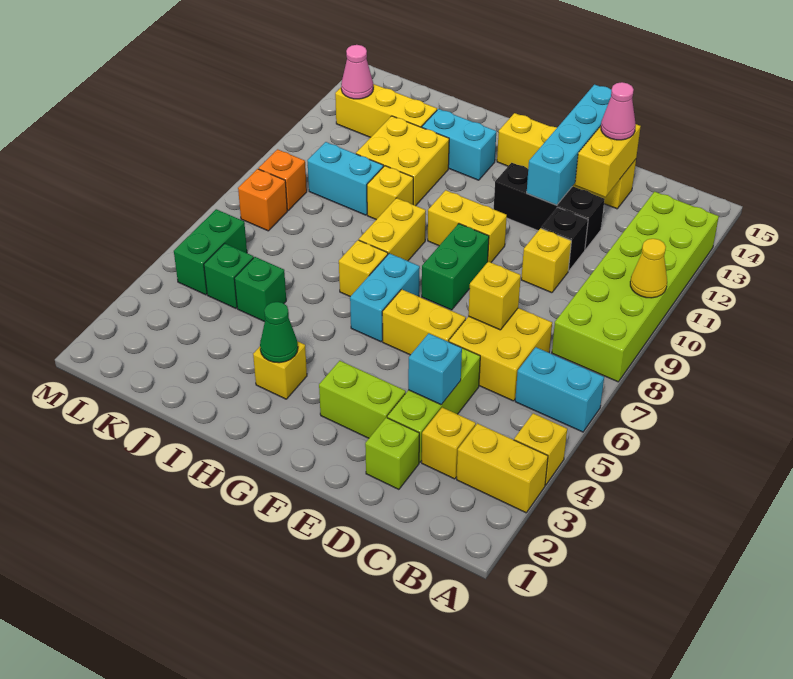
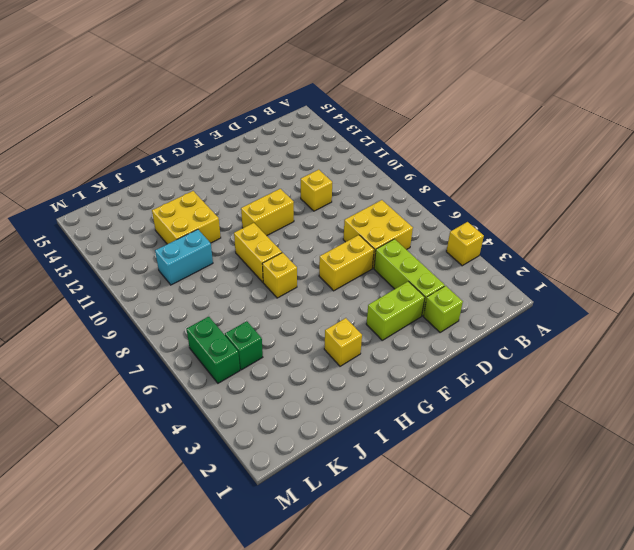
none -> yellow 1x2 brick [457,424,548,513]
none -> cyan 1x2 brick [515,347,604,432]
none -> lime 2x6 brick [552,192,719,382]
none -> yellow 1x1 brick [422,407,476,479]

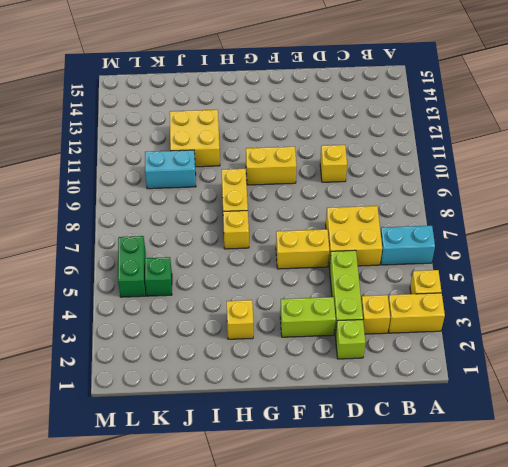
none -> lime 2x6 brick [552,192,719,382]
none -> black 1x1 brick [541,207,588,271]
none -> black 1x3 brick [494,163,605,250]
none -> yellow 1x4 brick [497,113,636,209]

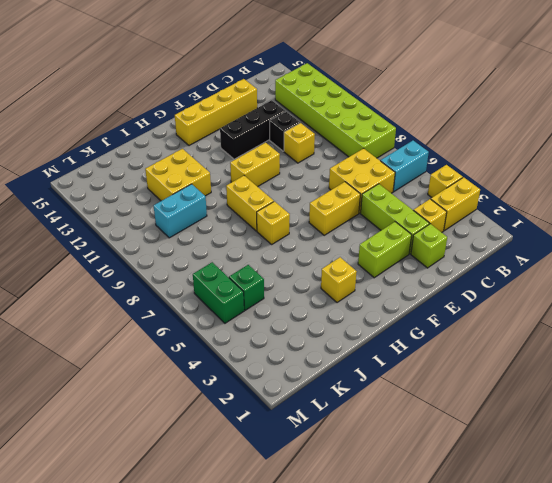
none -> green 1x2 brick [422,224,489,310]
none -> cyan 1x2 brick [350,253,420,342]
none -> cyan 1x2 brick [422,109,496,180]
none -> yellow 1x1 brick [367,166,413,220]

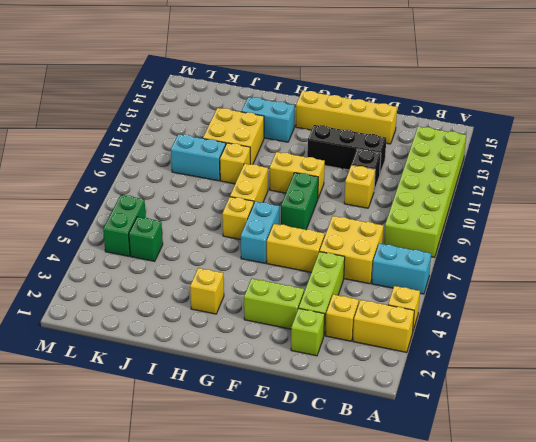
none -> green 1x1 brick [234,257,286,322]
none -> yellow 1x3 brick [335,84,437,137]
none -> orange 1x1 brick [238,169,287,231]
none -> orange 1x1 brick [259,149,307,210]

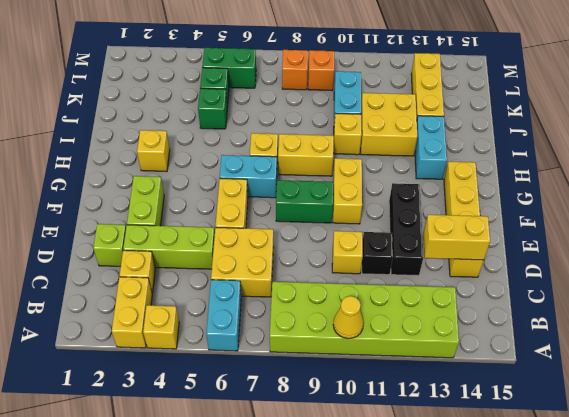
none -> cyan 1x1 brick [408,333,462,405]
none -> yellow 1x1 brick [468,261,521,330]
none -> cyan 1x4 brick [527,84,612,205]
none -> green 1x1 cone [260,302,298,363]

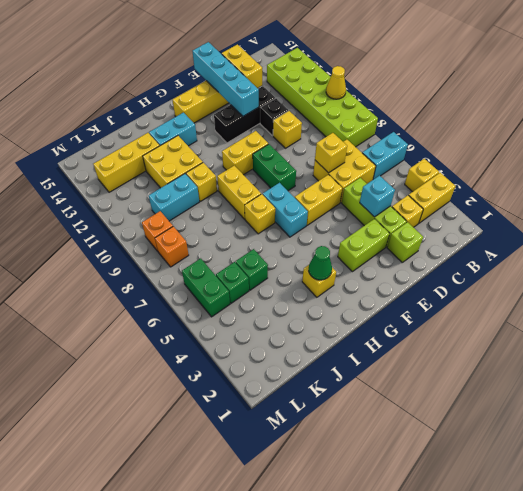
none -> pink 1x1 cone [341,45,373,99]
none -> pink 1x1 cone [601,82,636,140]

